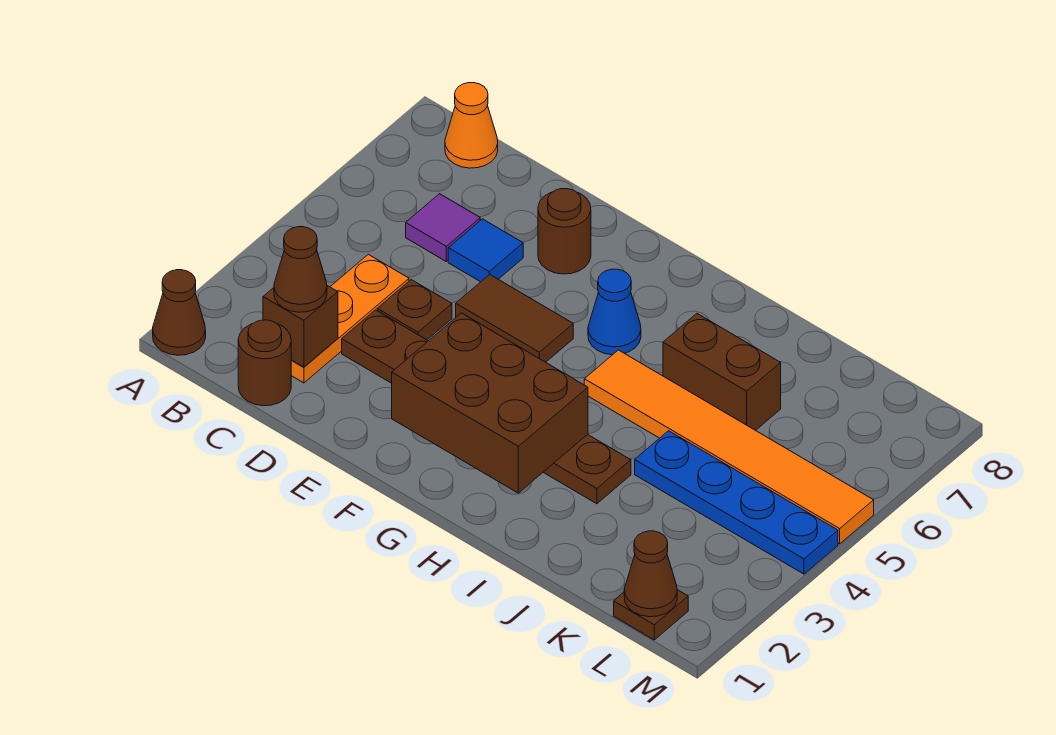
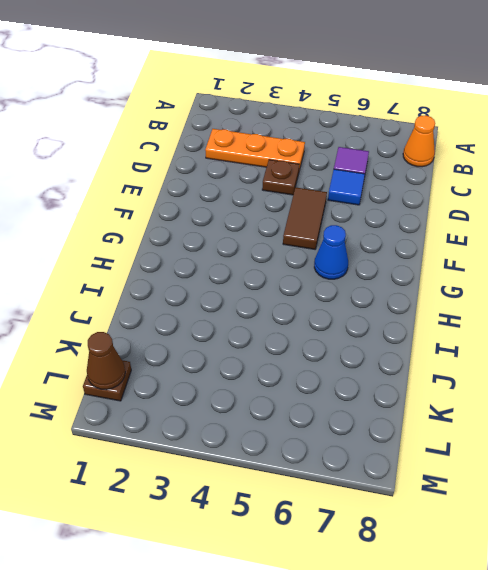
none -> brown 1x1 cone [153,270,206,355]
none -> brown 1x1 round brick [238,320,291,406]
none -> brown 1x6 plate [342,310,631,504]

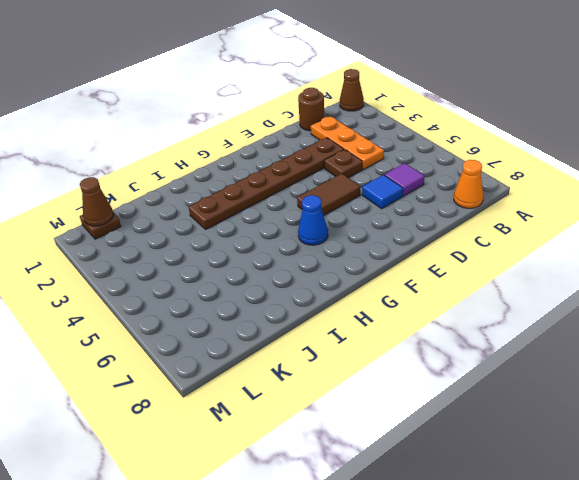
none -> brown 1x1 round brick [538,189,591,274]
none -> orange 1x6 tile [584,350,874,544]
none -> brown 1x2 brick [663,314,781,430]

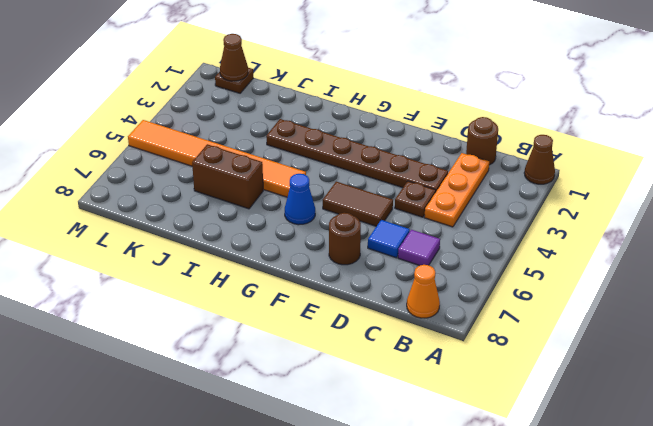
none -> blue 1x4 plate [635,431,838,574]
none -> brown 1x1 brick [263,286,338,367]
none -> brown 2x3 brick [392,313,588,493]

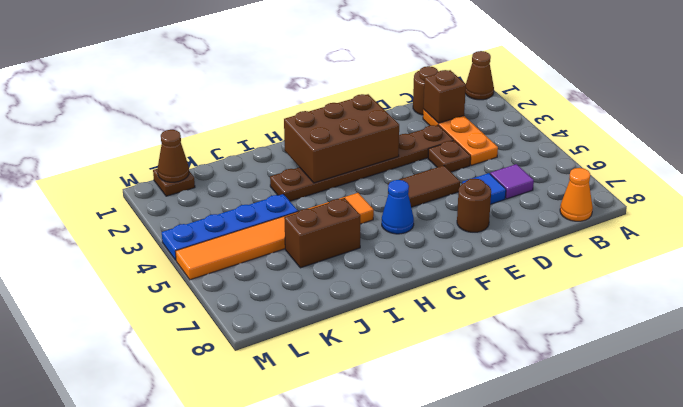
none -> brown 1x1 cone [274,227,327,312]

